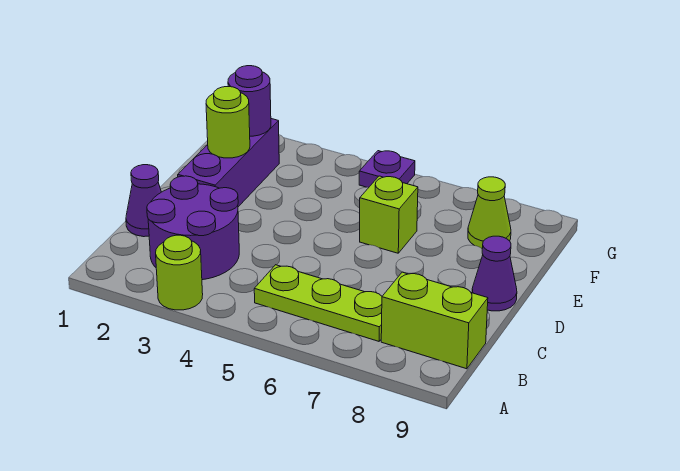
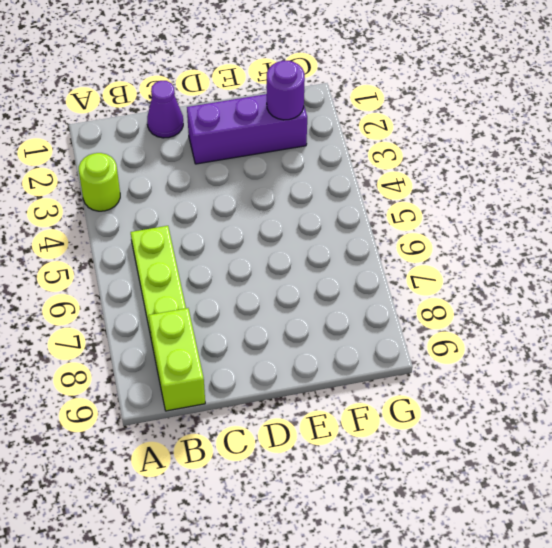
none -> purple 2x2 round brick [147,176,239,280]
none -> purple 1x1 cone [472,236,517,311]
none -> lime 1x1 brick [360,176,418,253]

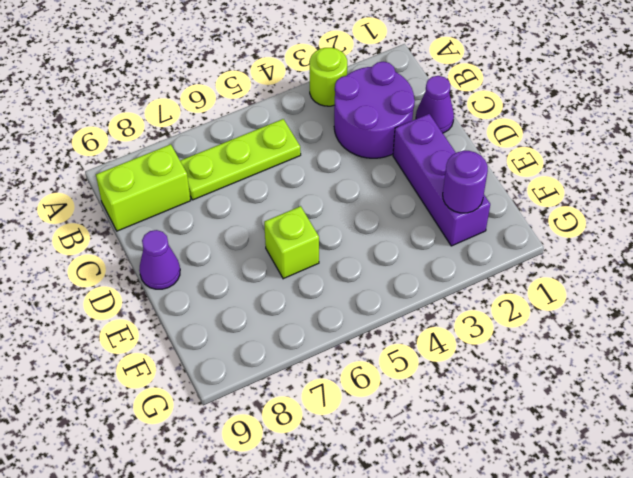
none -> lime 1x1 cone [468,177,511,248]
none -> purple 1x1 plate [359,151,415,187]
none -> lime 1x1 round brick [206,87,250,158]

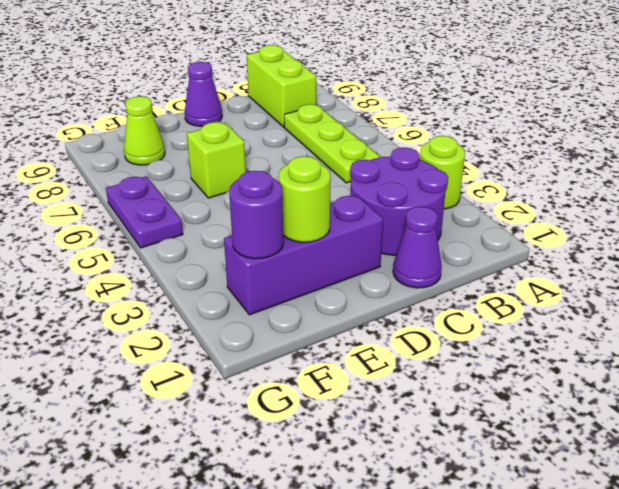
purple 1x2 plate [106,176,183,248] -> purple 1x1 plate [359,151,415,187]

